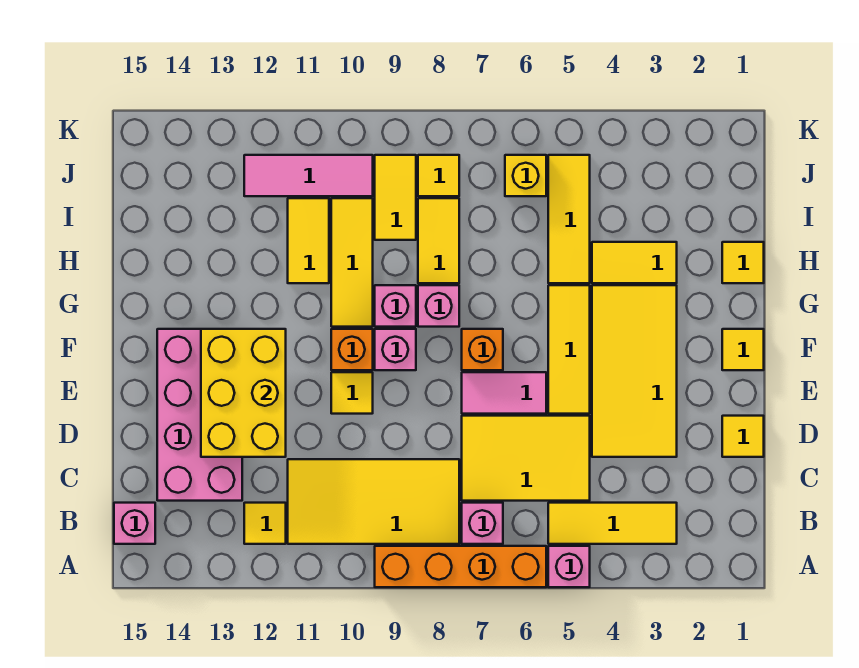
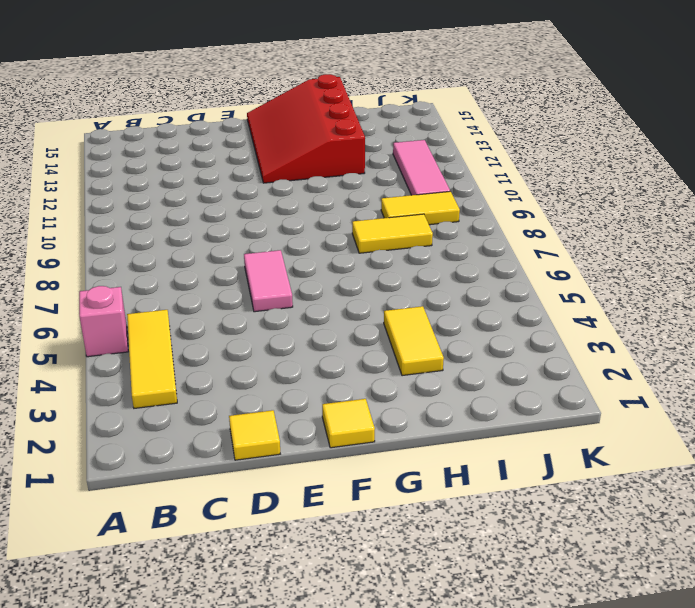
red 3x4 slope [247,74,365,183] -> pink 2x4 brick [157,329,242,501]
none -> orange 1x4 brick [375,546,546,587]
none -> pink 1x1 brick [462,503,503,544]
none -> yellow 2x4 tile [288,459,459,544]
none -> yellow 1x1 tile [244,503,286,544]

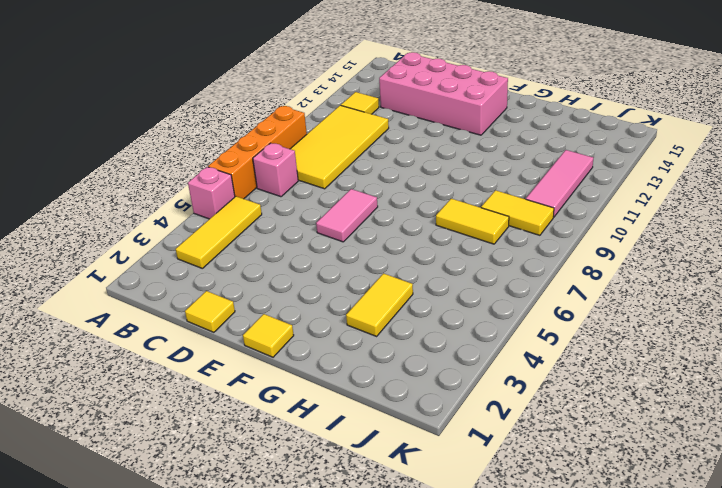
none -> pink 1x1 brick [114,503,155,544]
none -> yellow 2x3 tile [462,416,590,501]
none -> yellow 2x4 tile [592,285,677,457]
none -> yellow 1x3 tile [548,285,590,414]

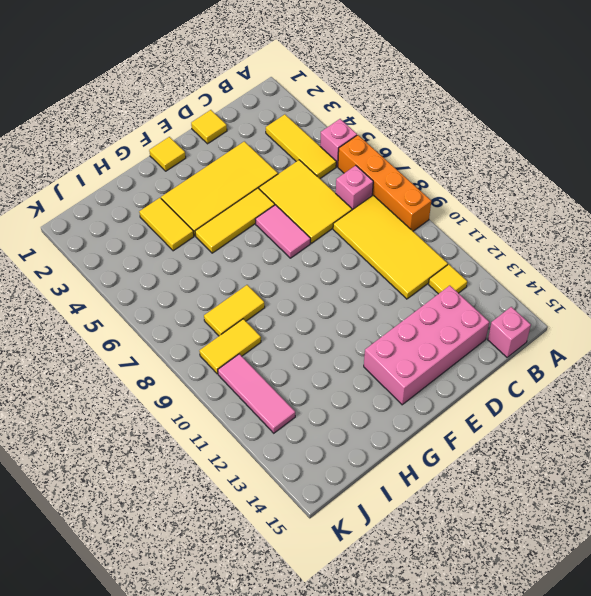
none -> yellow 1x1 tile [331,372,373,414]
none -> orange 1x1 brick [462,329,503,370]
none -> pink 1x1 brick [375,329,416,370]
none -> orange 1x1 brick [331,329,373,370]

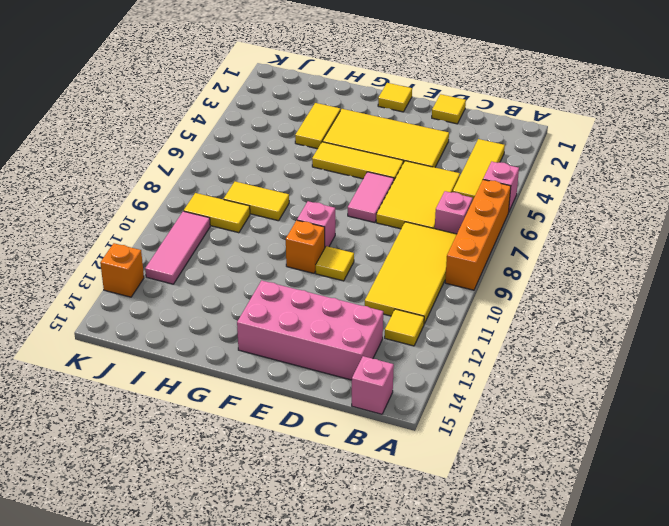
orange 1x1 brick [100,243,144,297] -> orange 1x1 brick moved to [462,329,503,370]
none -> pink 1x1 brick [418,285,459,327]
none -> pink 1x1 brick [375,285,416,327]
none -> yellow 1x3 tile [331,198,373,327]
none -> yellow 1x1 tile [722,242,764,283]

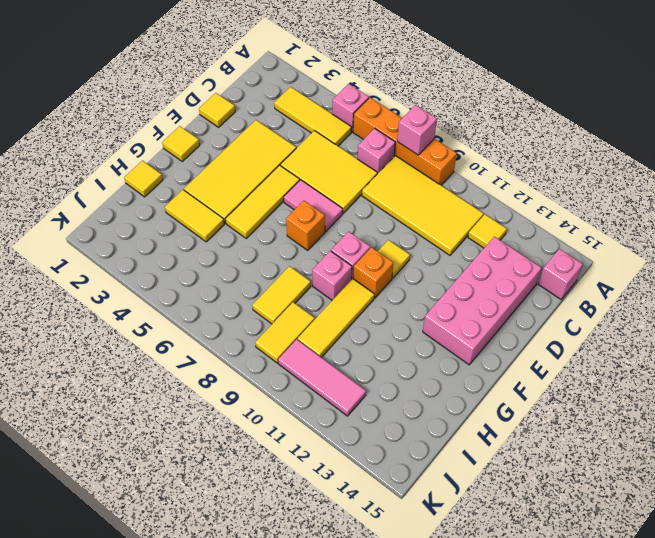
pink 1x1 brick [397,105,437,155] -> pink 1x1 brick moved to [418,285,459,327]
none -> yellow 1x3 tile [548,155,590,283]
none -> yellow 1x2 tile [288,198,329,283]
none -> yellow 1x1 brick [505,155,546,196]
none -> yellow 1x1 tile [418,155,459,196]

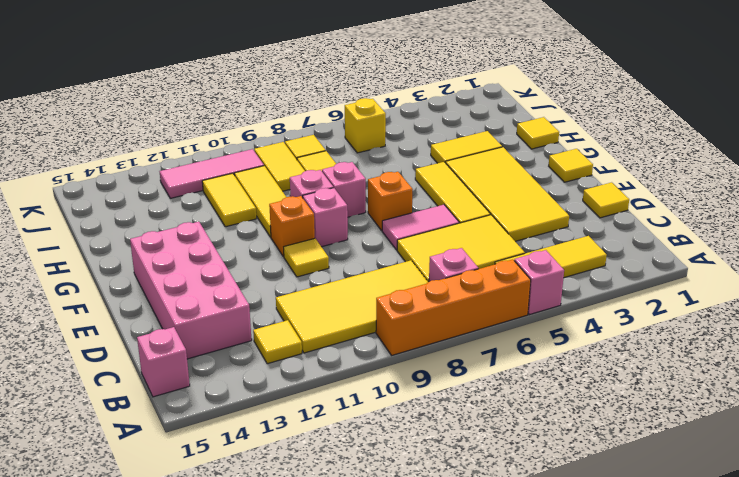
none -> yellow 1x3 tile [548,155,590,283]
none -> yellow 2x3 brick [201,329,286,457]

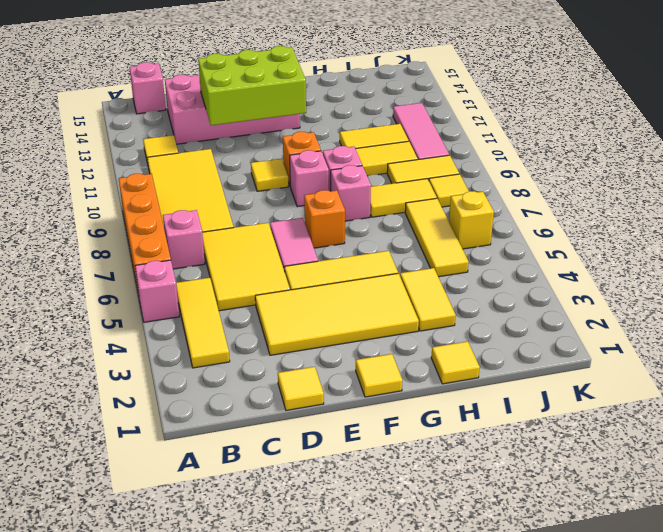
lime 2x3 brick [198,46,306,125] -> yellow 2x3 brick [201,329,286,457]
yellow 1x3 tile [405,198,469,277] -> yellow 1x3 tile turned to [548,155,590,283]

